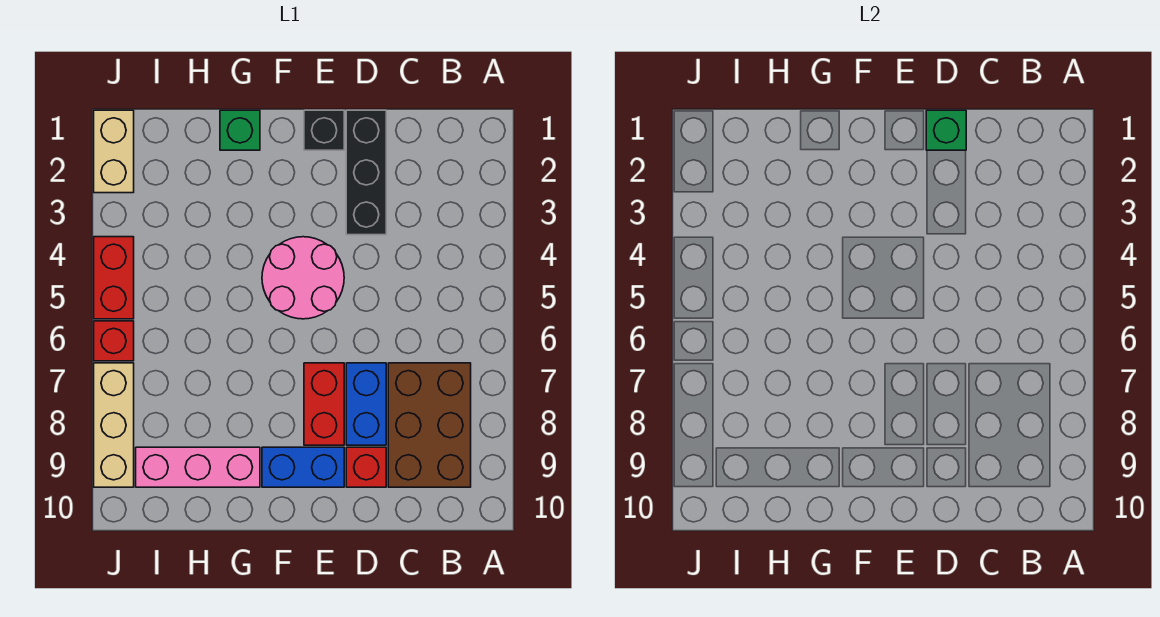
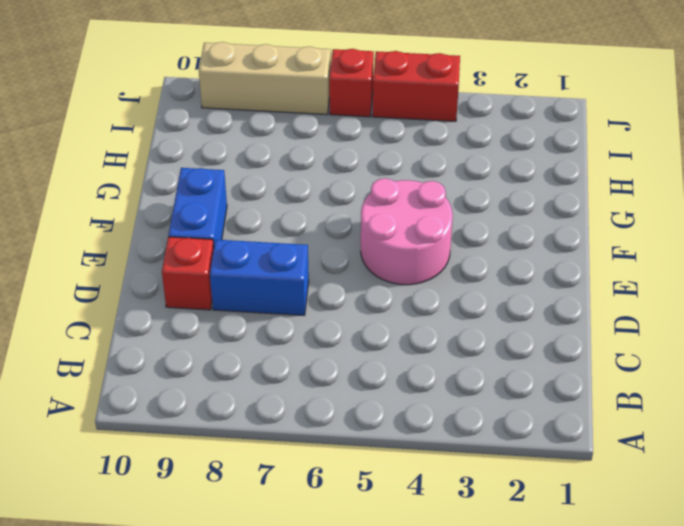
none -> brown 2x3 brick [388,363,471,487]
none -> black 1x3 brick [346,110,386,235]
none -> black 1x1 brick [304,110,344,150]

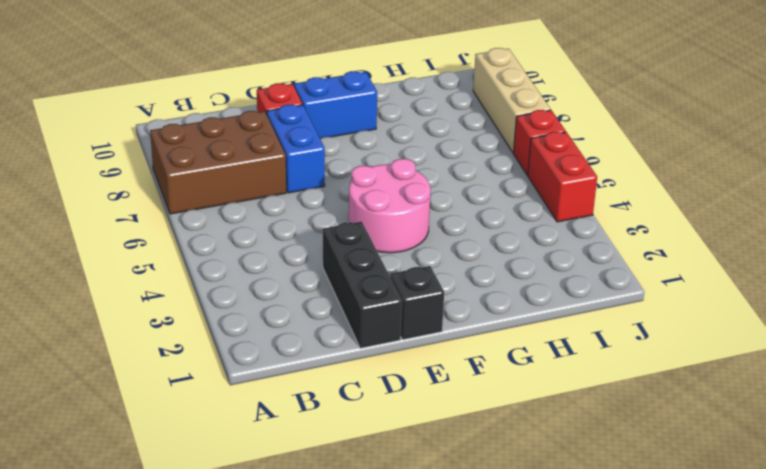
brown 2x3 brick [150,111,286,214] -> brown 2x3 brick turned to [388,363,471,487]
none -> red 1x2 brick [304,363,344,445]
none -> green 1x1 brick [220,110,260,150]
none -> pink 1x3 brick [136,447,260,487]

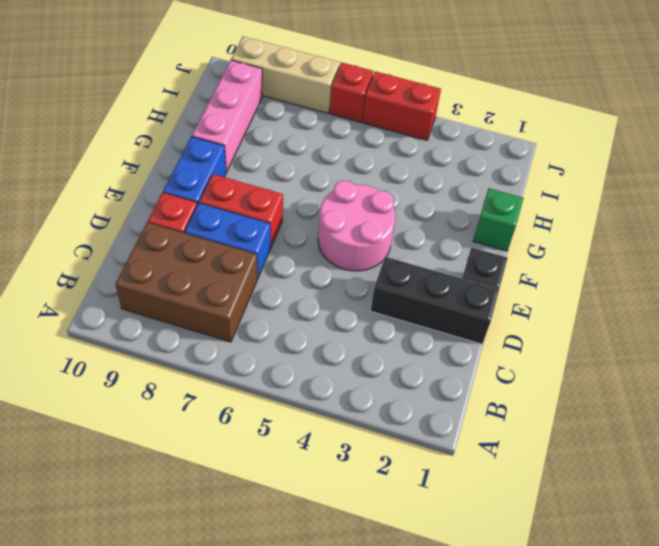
none -> tan 1x2 brick [94,110,134,193]
none -> green 1x1 brick [926,110,966,150]

